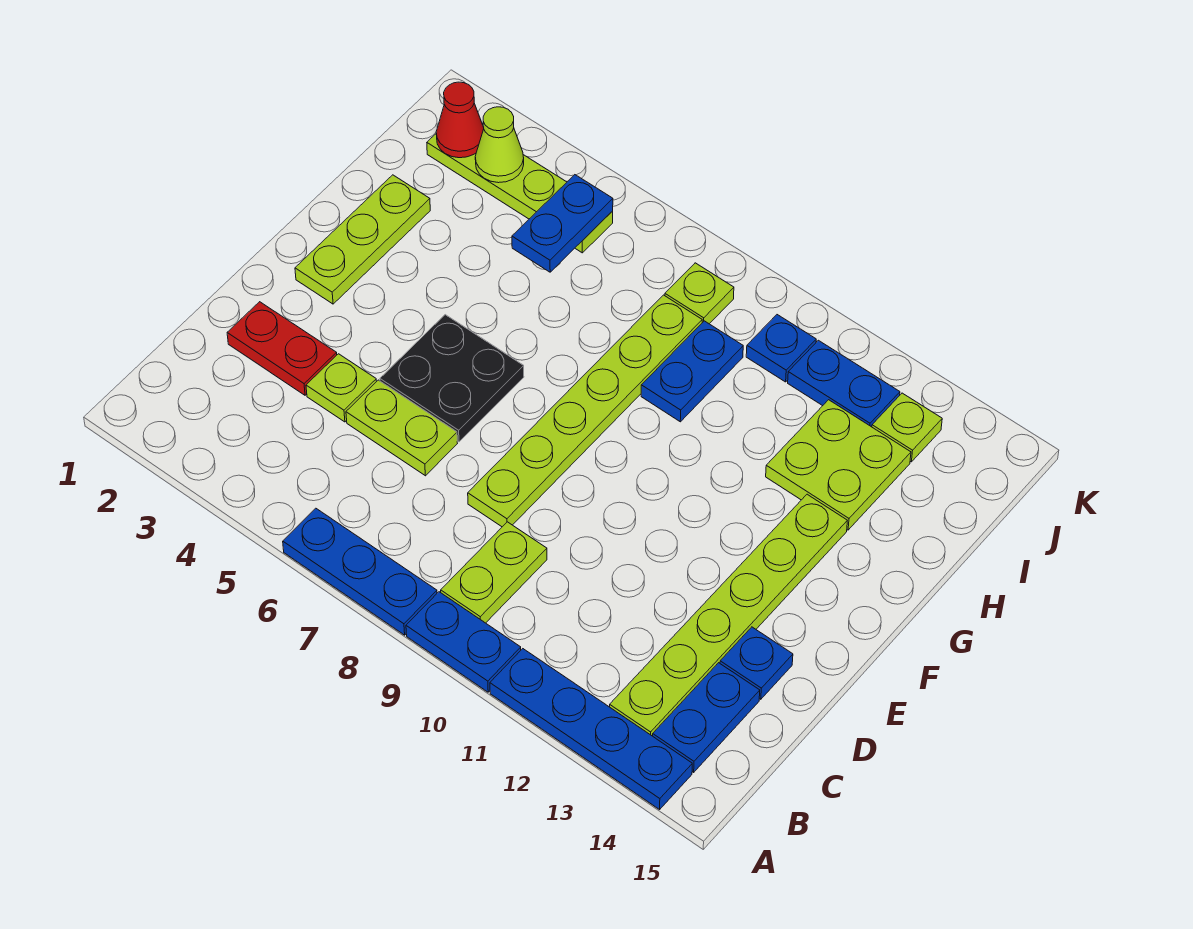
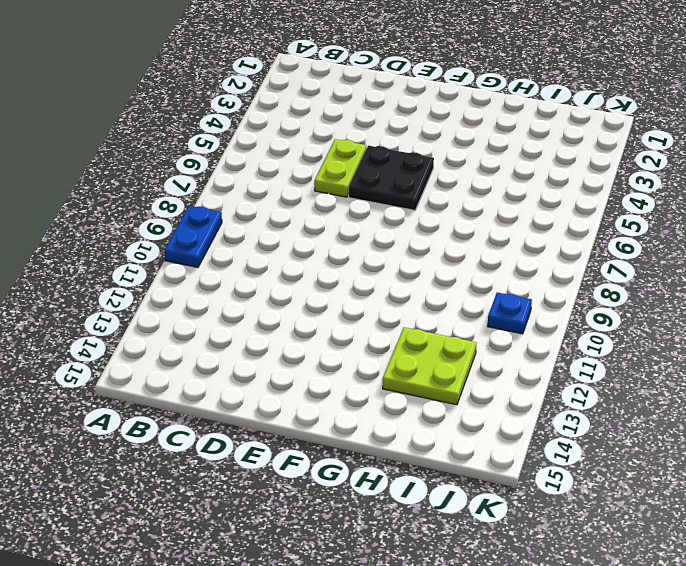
none -> blue 1x3 plate [283,508,437,635]
none -> blue 1x4 plate [490,649,692,809]
none -> lime 1x2 plate [441,522,547,623]

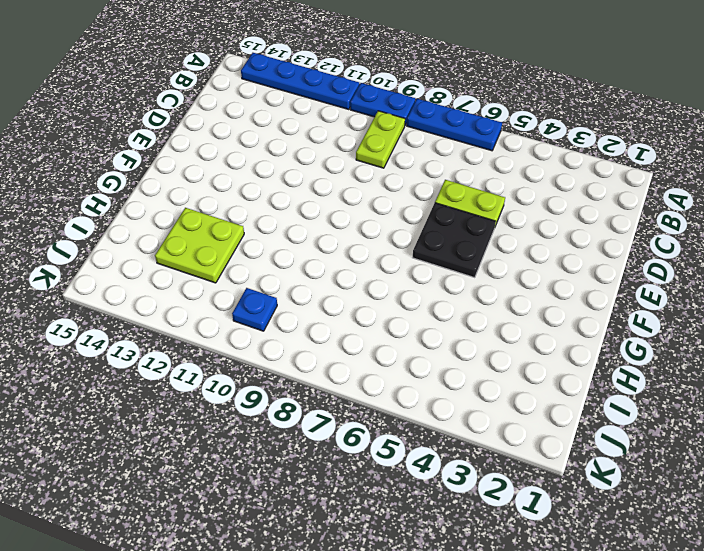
none -> lime 1x6 plate [610,494,847,736]
none -> blue 1x2 plate [653,663,760,772]
none -> red 1x2 plate [227,302,337,395]

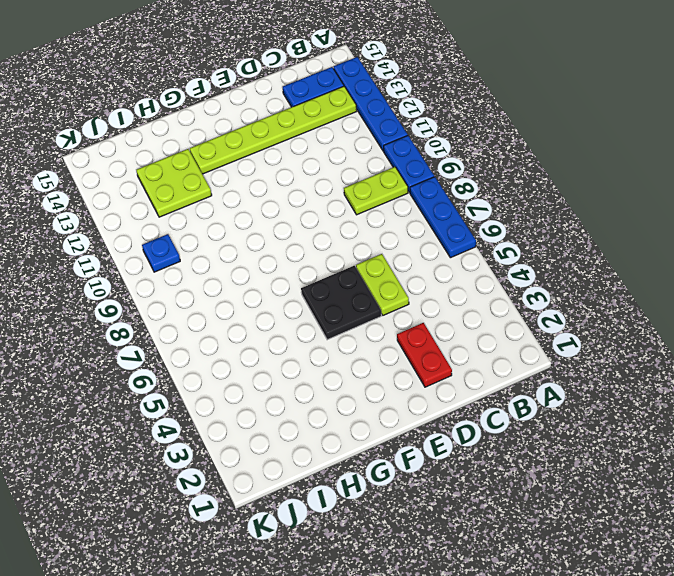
none -> lime 1x1 plate [306,354,377,422]
none -> lime 1x6 plate [468,295,702,527]
none -> blue 1x1 plate [720,627,793,699]

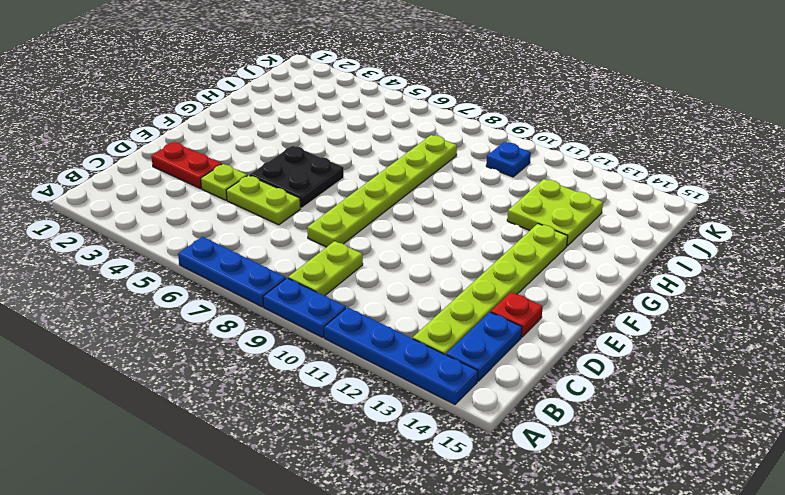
red 1x1 plate [491,292,543,337] -> blue 1x1 plate [720,627,793,699]
none -> lime 1x3 plate [295,175,430,304]
none -> blue 1x2 plate [641,321,743,422]
none -> lime 1x4 plate [427,134,613,253]

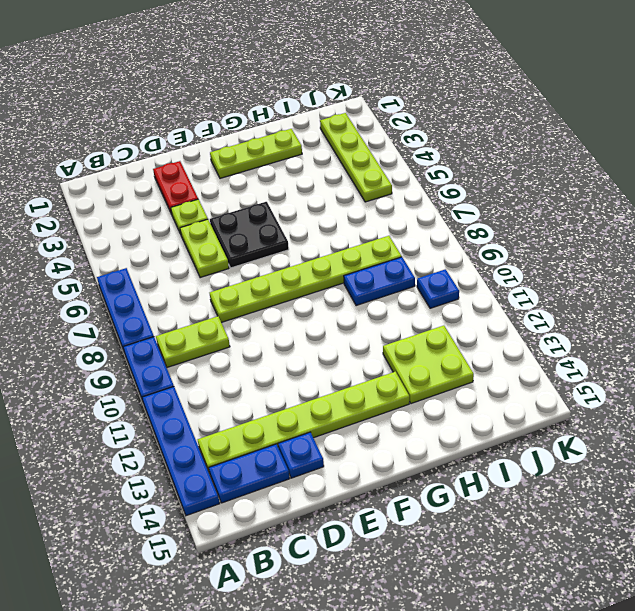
none -> lime 1x1 plate [665,263,734,324]
none -> blue 1x2 plate [788,340,900,427]
none -> lime 1x1 plate [872,393,942,462]

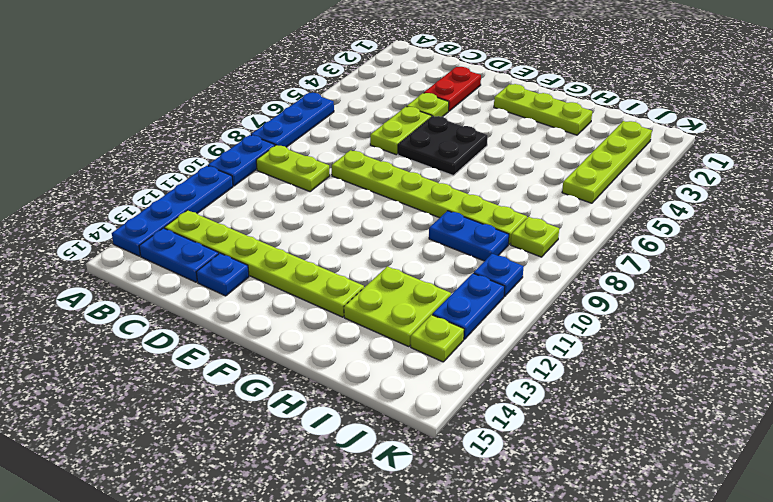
none -> blue 1x2 plate [512,175,613,272]
none -> red 1x1 cone [436,82,484,158]
none -> lime 1x1 cone [475,107,524,183]

